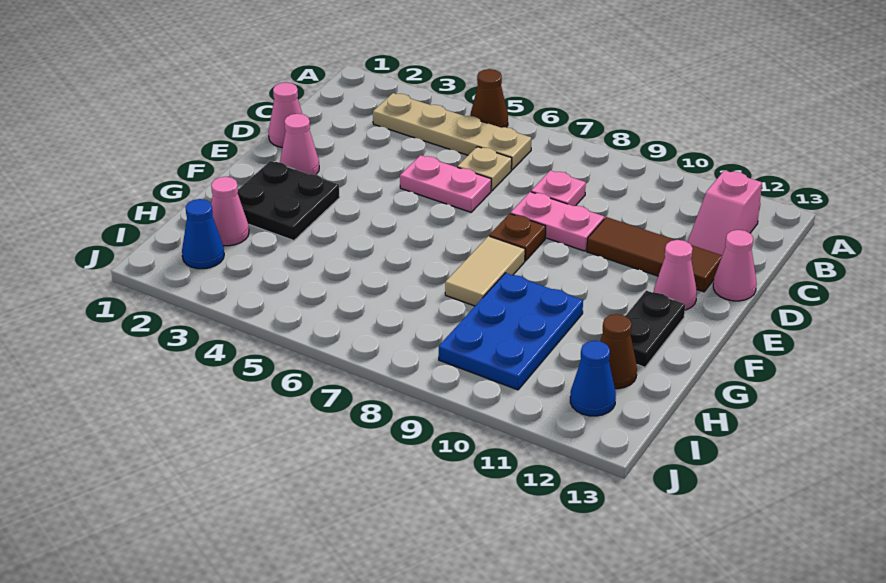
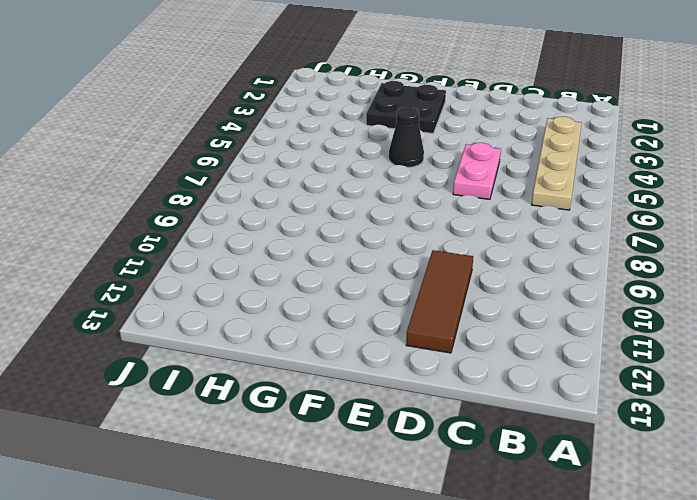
black 1x1 cone [389,107,424,167] -> none
none -> brown 1x1 cone [470,69,508,128]
none -> pink 1x2 slope [688,170,762,255]
none -> tan 1x1 plate [457,147,512,191]

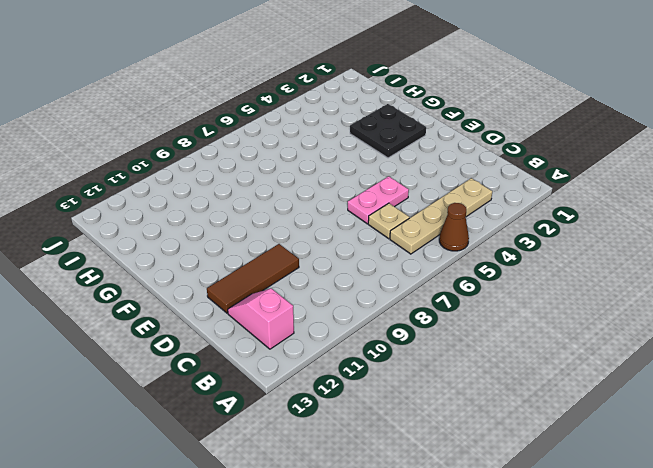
none -> pink 1x1 plate [531,170,586,206]
none -> pink 1x1 cone [268,83,302,148]
none -> pink 1x2 plate [510,192,604,251]

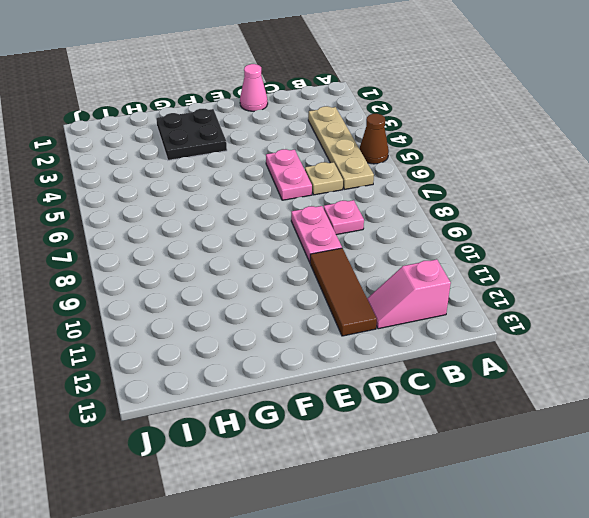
none -> pink 1x1 cone [713,230,757,301]
none -> pink 1x1 cone [280,114,319,175]
none -> brown 1x1 plate [489,214,546,261]

